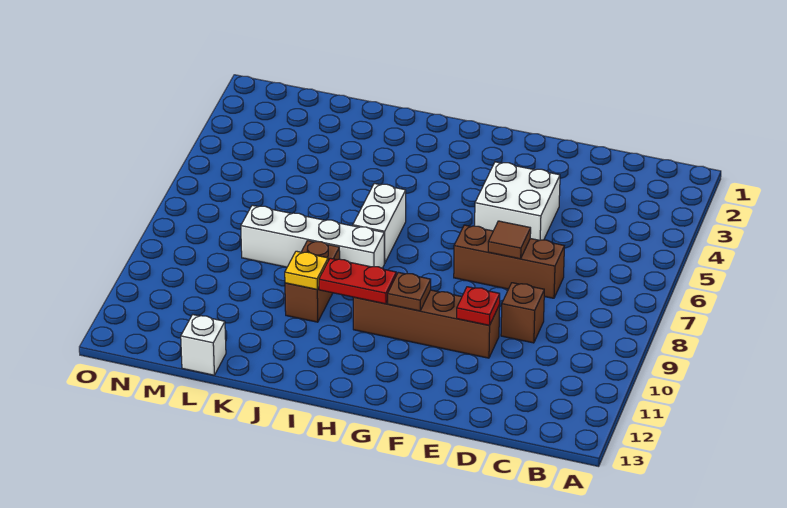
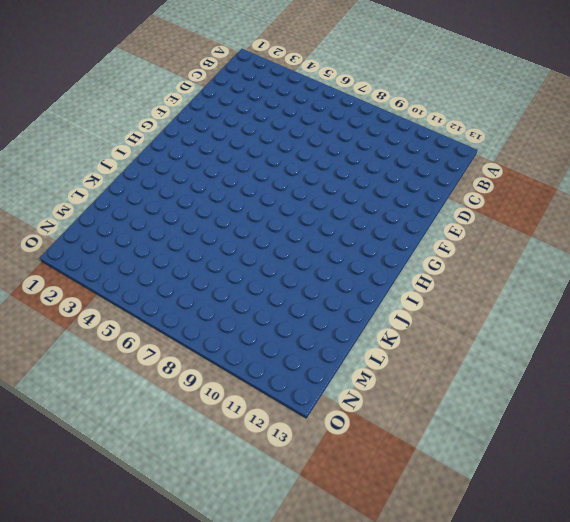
none -> brown 1x3 brick [454,225,564,298]
none -> brown 1x1 brick [501,283,544,343]
none -> white 2x2 brick [475,162,560,240]

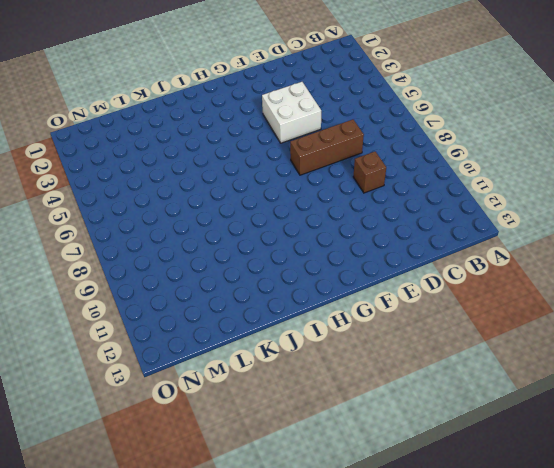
none -> brown 1x4 brick [353,290,500,358]
none -> white 1x2 brick [353,183,406,264]
none -> white 1x4 brick [241,205,384,268]

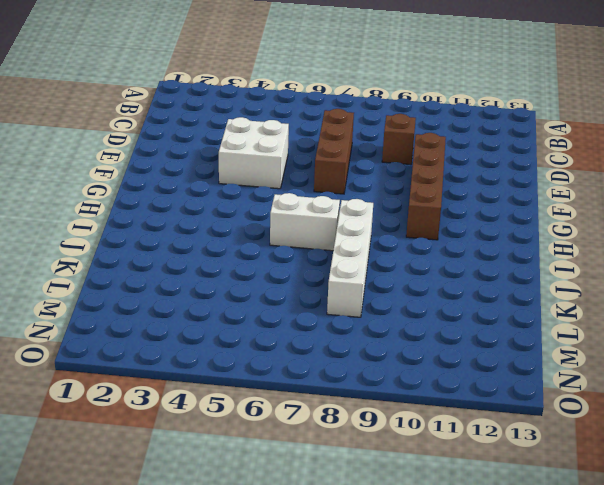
none -> brown 1x2 brick [285,241,340,322]
none -> white 1x1 brick [181,315,226,375]
none -> brown 1x1 tile [488,221,531,259]

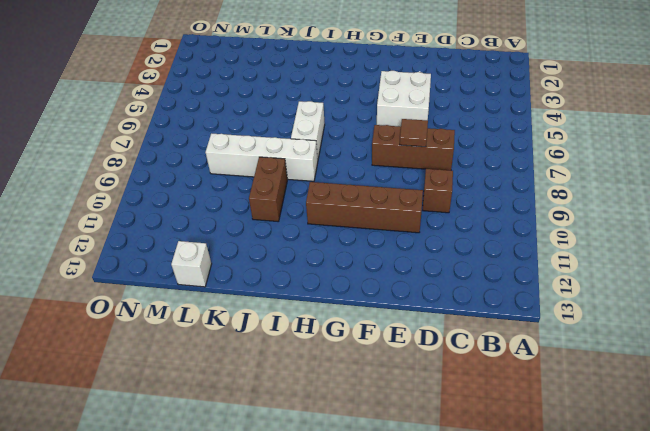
none -> red 1x1 plate [457,287,500,325]
none -> brown 1x1 plate [388,272,431,311]
none -> red 1x2 plate [319,258,396,304]

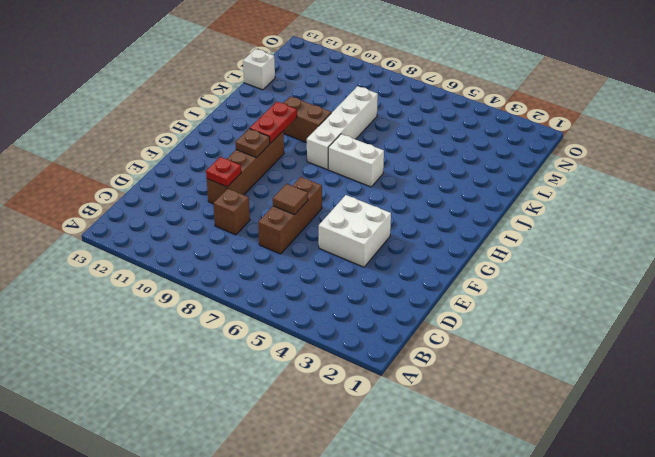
none -> yellow 1x1 plate [285,251,328,289]

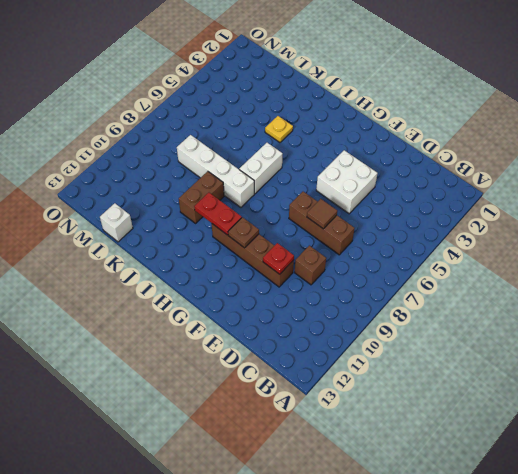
yellow 1x1 plate [265,116,293,142] -> yellow 1x1 plate moved to [285,251,328,289]

